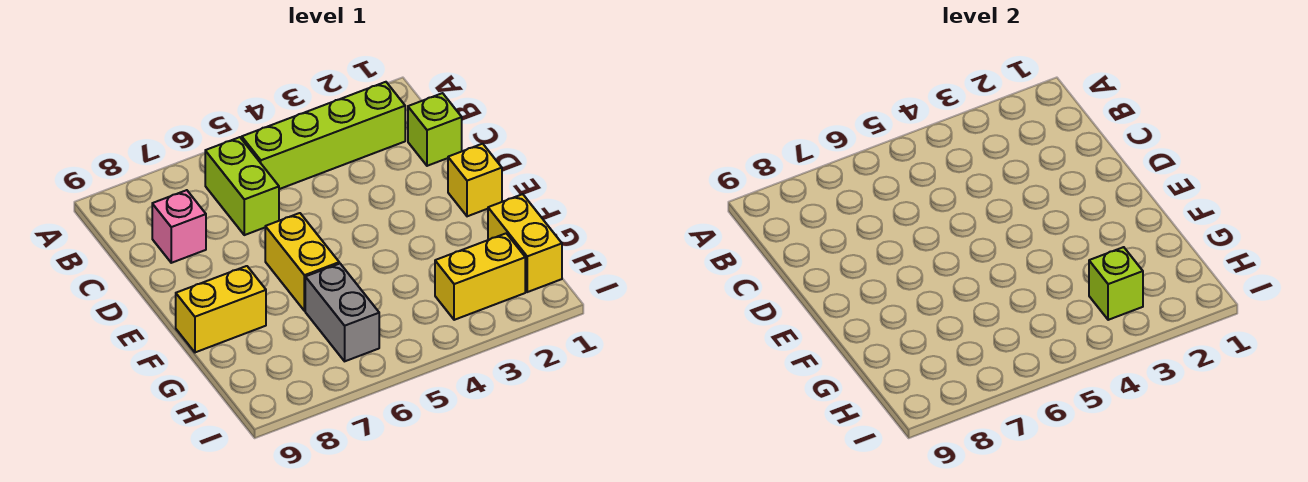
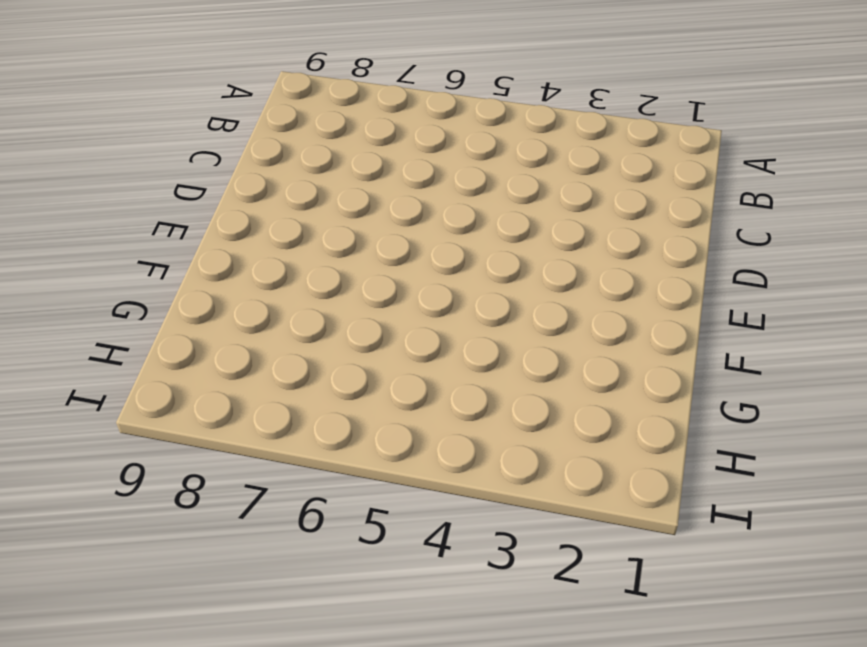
none -> lime 1x4 brick [242,82,405,189]
none -> lime 1x2 brick [205,137,279,235]

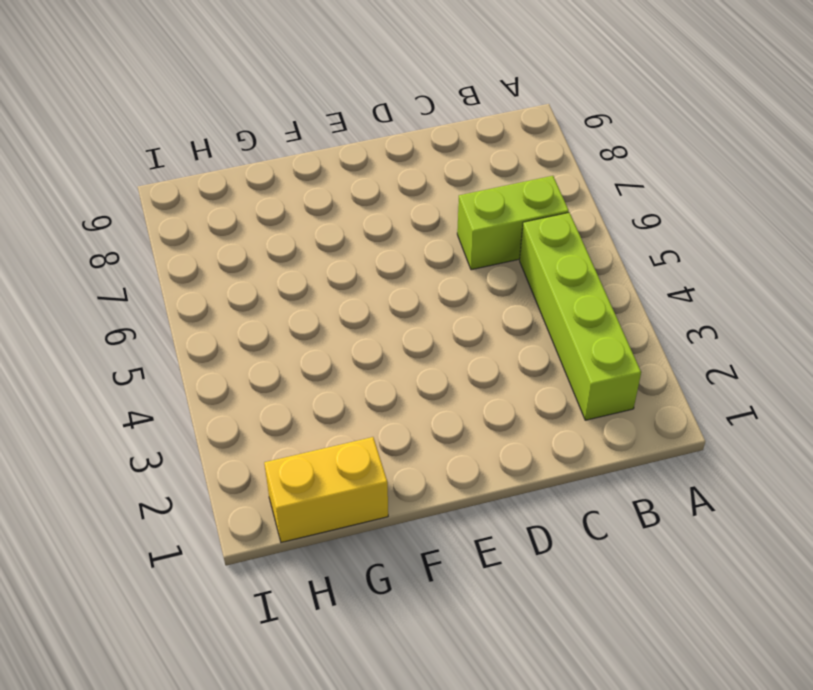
none -> lime 1x1 brick [408,93,462,166]
none -> pink 1x1 brick [152,190,206,263]

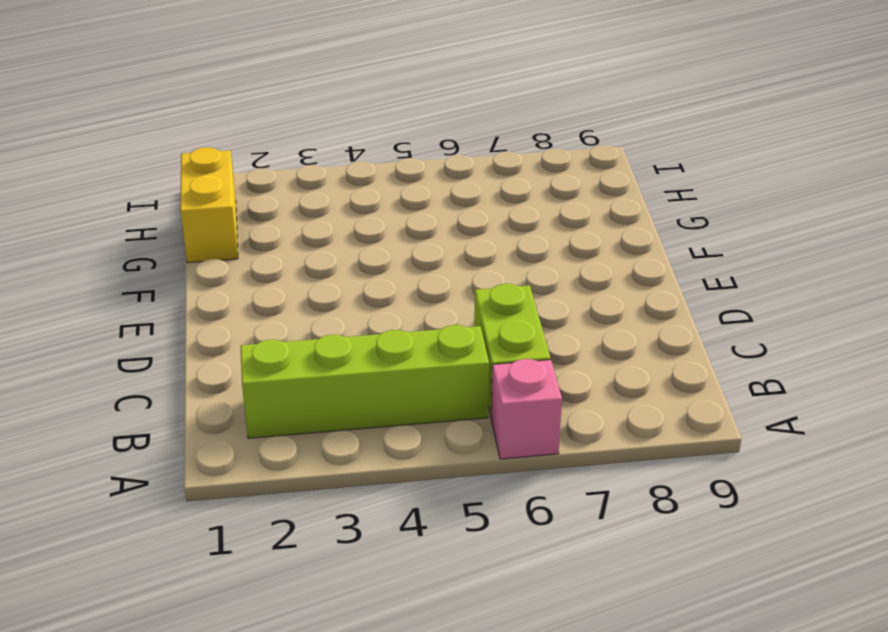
pink 1x1 brick [491,359,562,459] -> pink 1x1 brick moved to [152,190,206,263]
none -> lime 1x1 brick [408,93,462,166]
none -> yellow 1x1 brick [448,144,502,216]

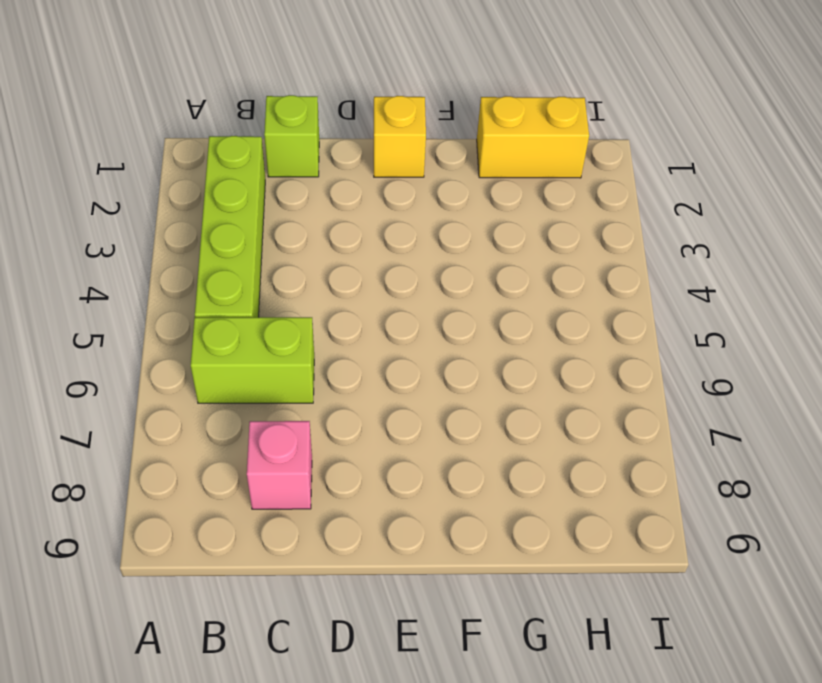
none -> yellow 1x2 brick [265,213,339,311]
none -> yellow 1x2 brick [176,266,266,352]

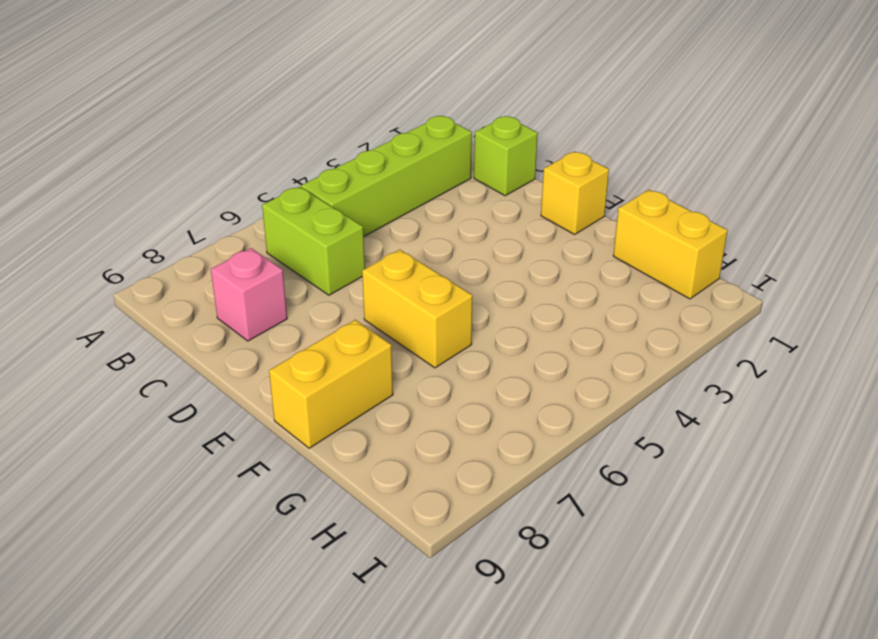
none -> grey 1x2 brick [305,263,379,361]
none -> yellow 1x2 brick [435,233,525,320]

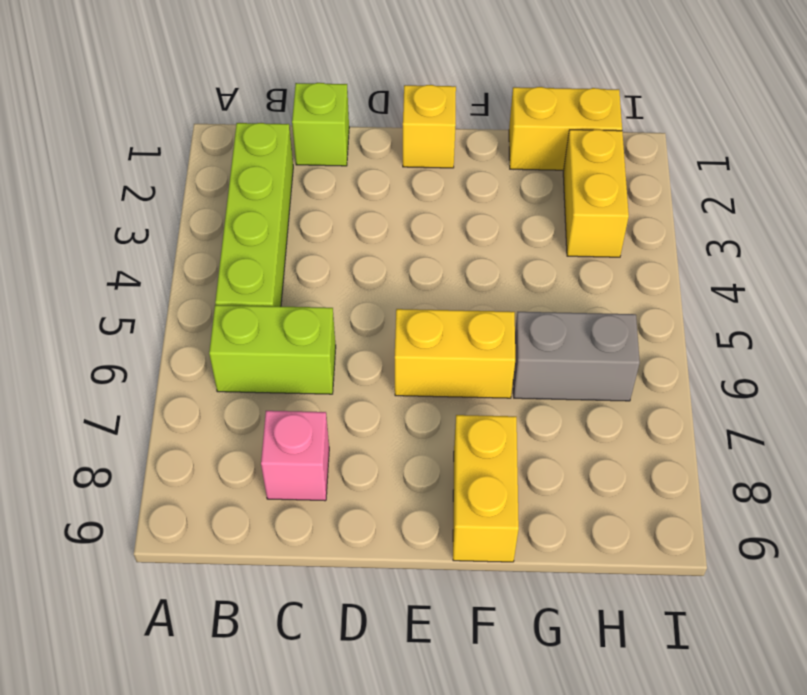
none -> lime 1x1 brick [1089,247,1143,320]

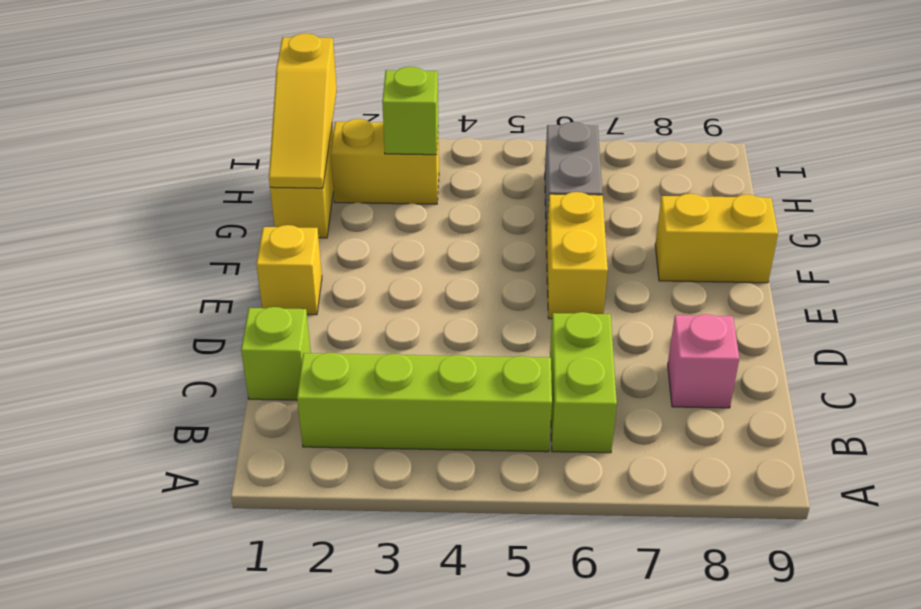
yellow 1x3 slope [269,33,337,188] -> none

